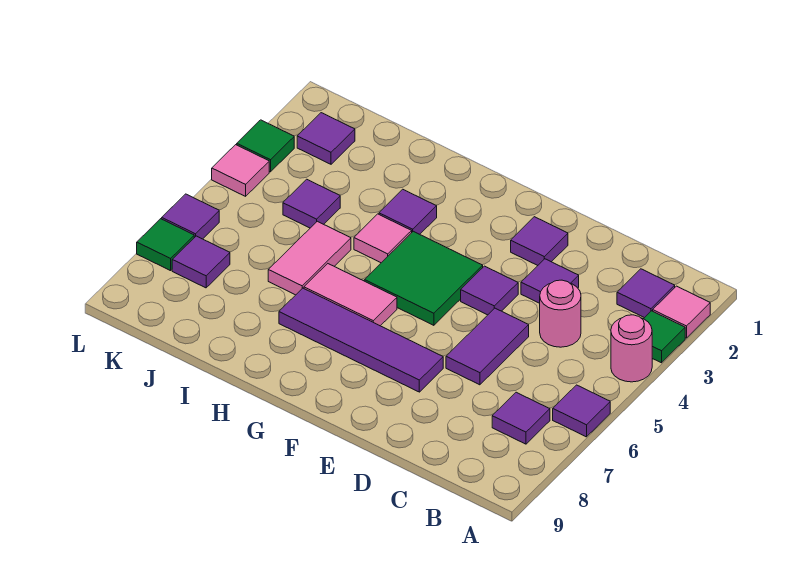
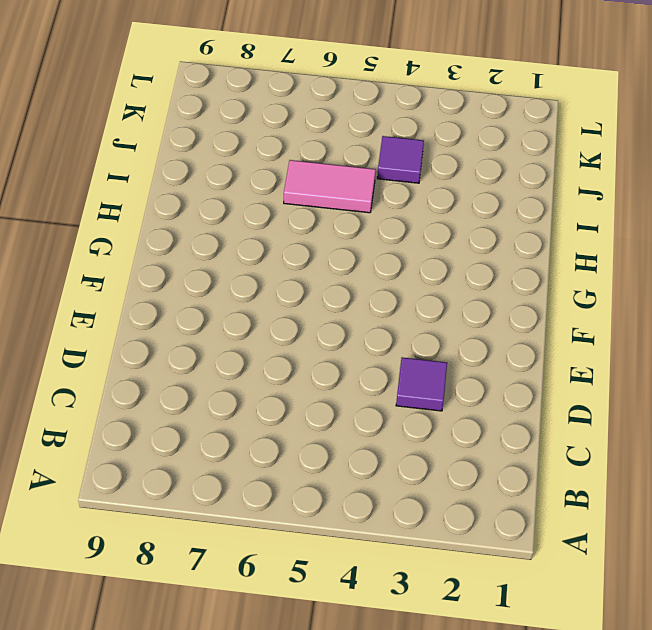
none -> pink 1x1 tile [653,286,710,338]
none -> green 1x1 tile [644,311,685,363]
none -> pink 1x1 round brick [611,315,652,382]

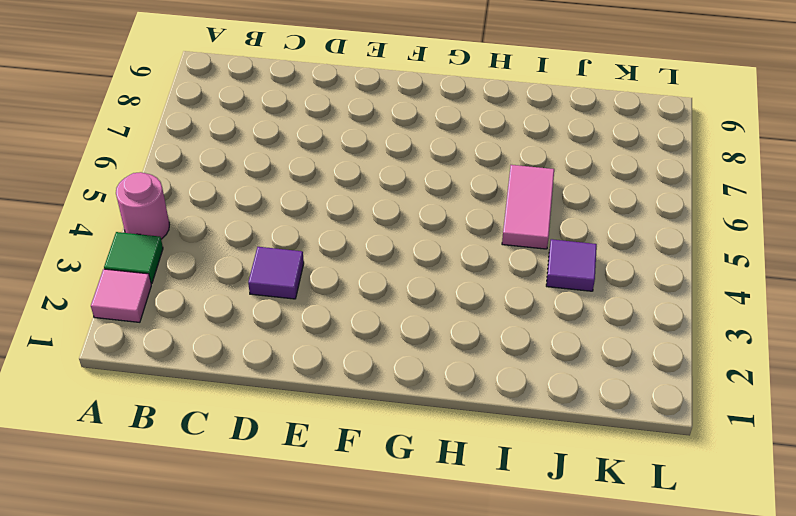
none -> purple 1x1 tile [553,385,610,437]
none -> purple 1x1 tile [617,269,675,318]
none -> purple 1x1 tile [492,392,550,444]

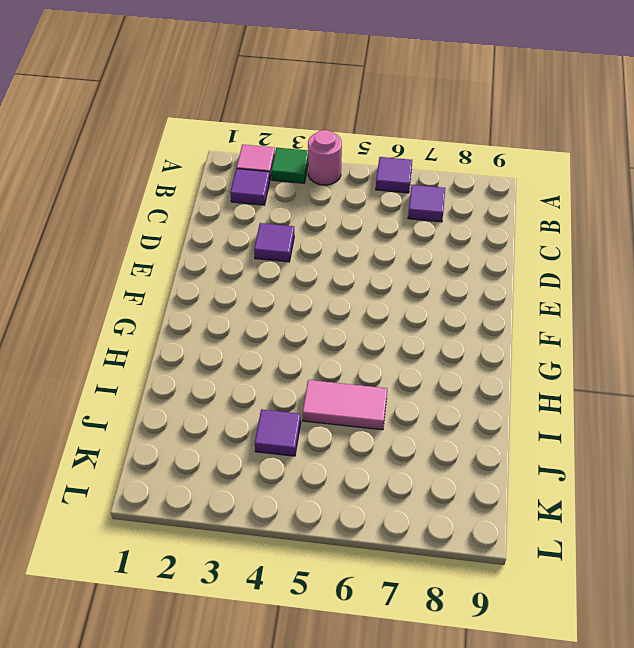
none -> pink 1x1 round brick [540,280,581,347]
none -> purple 1x2 tile [446,308,529,385]
none -> purple 1x1 tile [511,217,568,265]

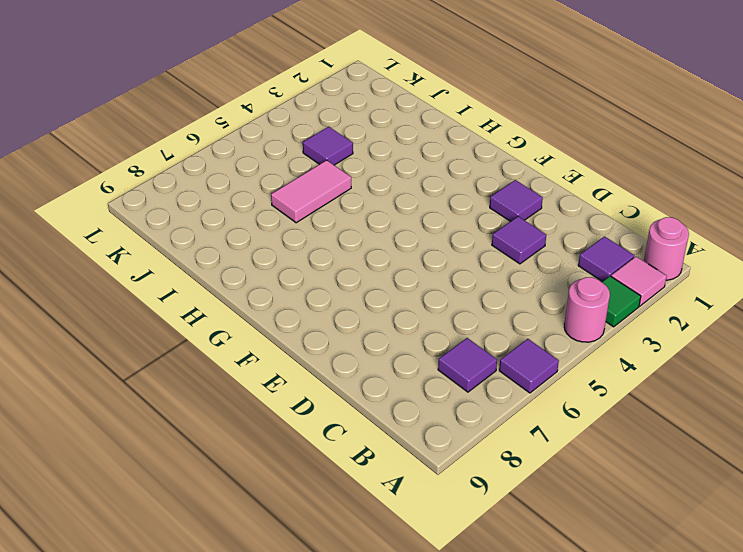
pink 1x1 round brick [644,217,689,280] -> pink 1x1 round brick moved to [540,280,581,347]
none -> purple 1x2 tile [446,308,529,385]
none -> purple 1x1 tile [461,266,518,315]
none -> purple 1x4 tile [279,288,443,392]

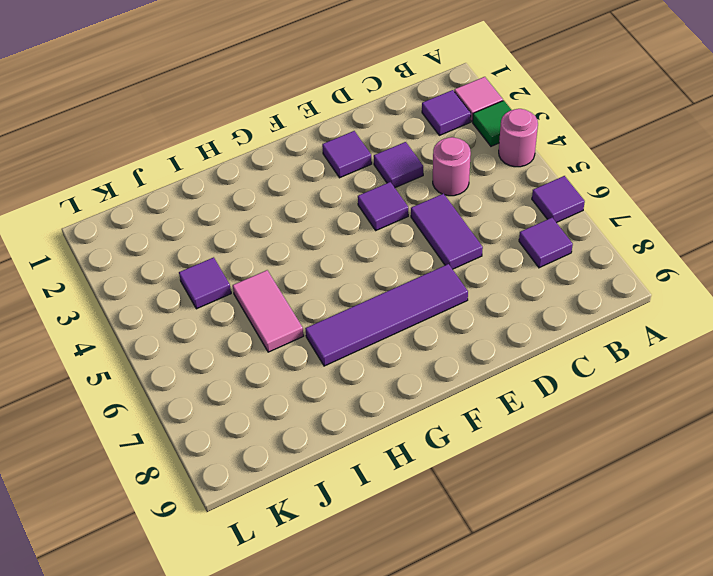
none -> green 2x2 tile [364,231,483,325]
none -> pink 1x2 tile [304,264,397,326]
none -> purple 1x1 tile [379,189,437,234]

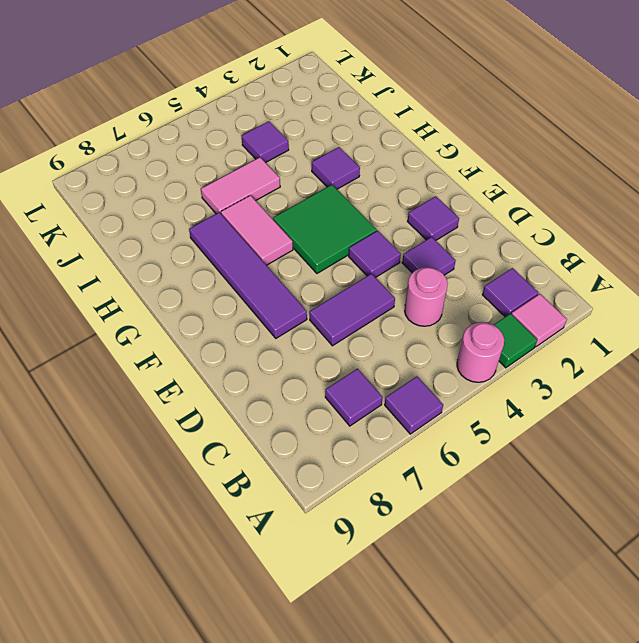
none -> pink 1x1 tile [354,214,412,263]
none -> purple 1x1 tile [297,113,355,164]
none -> purple 1x1 tile [172,236,230,288]

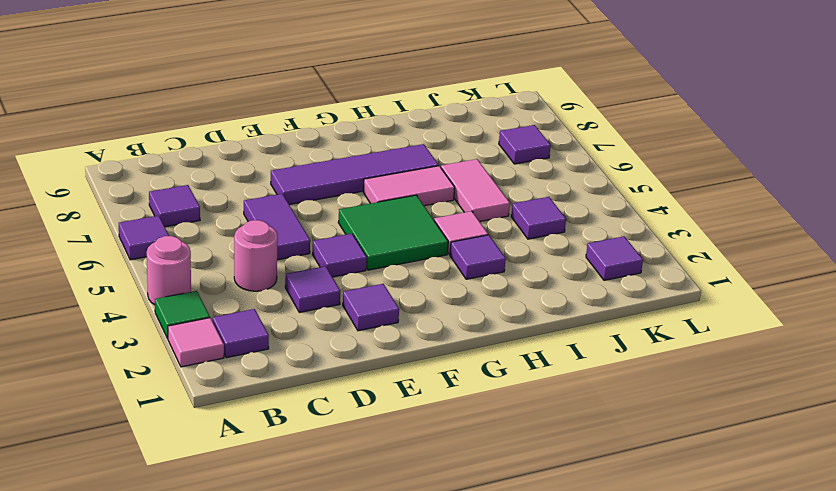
none -> green 1x1 tile [237,120,294,172]
none -> pink 1x1 tile [212,145,269,196]
none -> purple 1x1 tile [162,194,219,239]

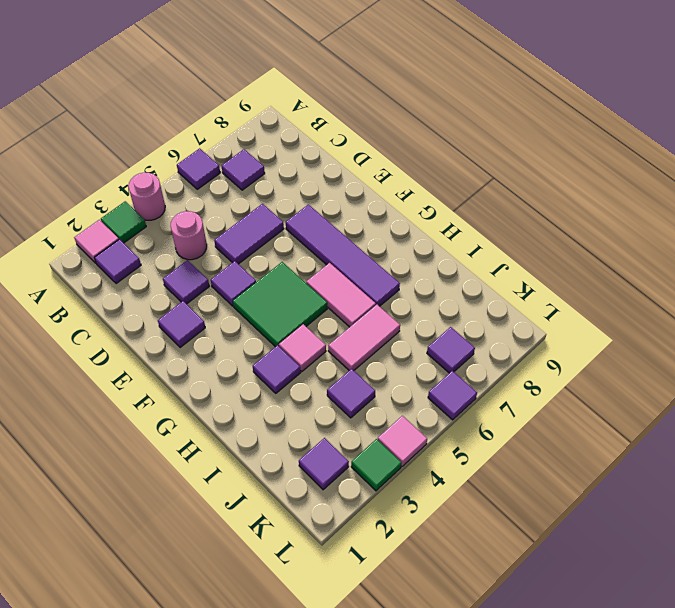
none -> green 1x1 tile [137,219,194,271]

